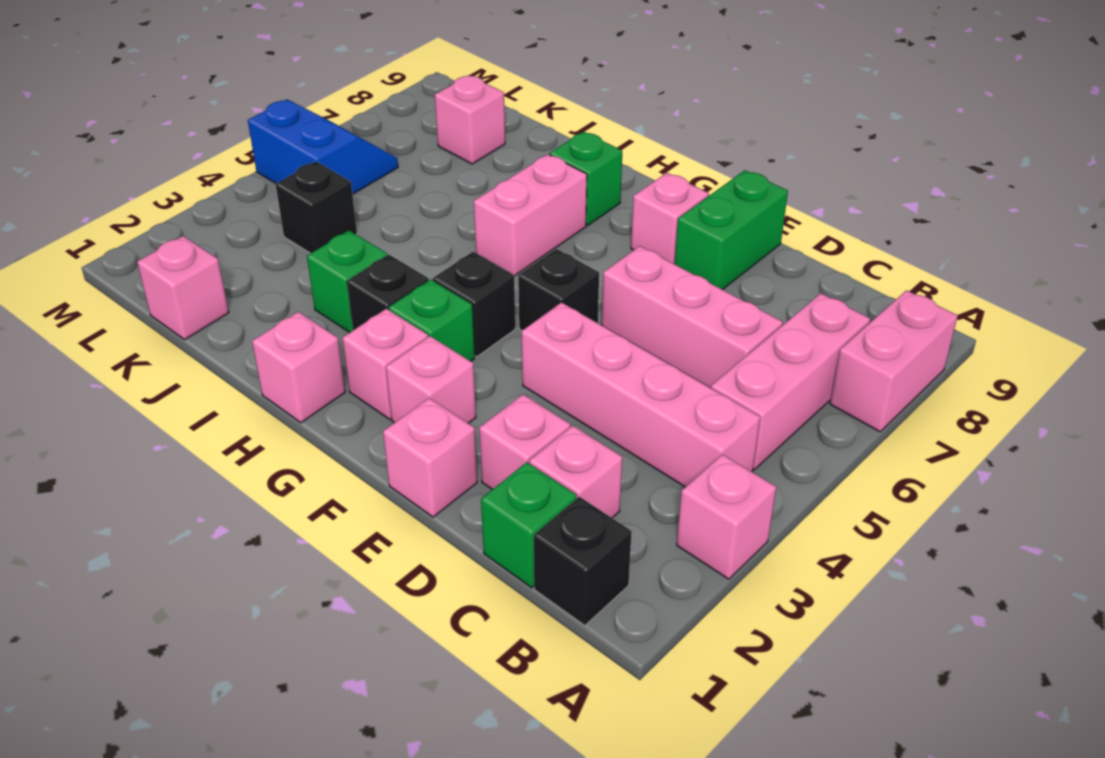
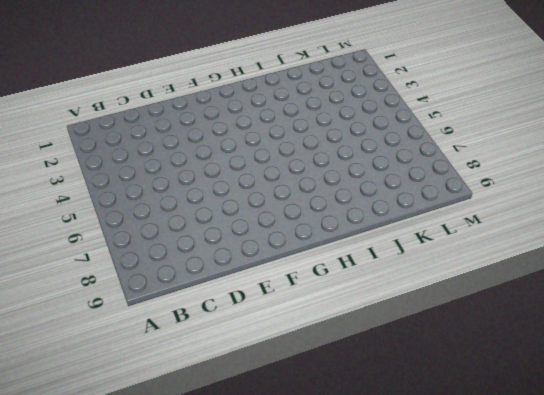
none -> pink 1x1 brick [677,454,776,579]
none -> pink 1x2 brick [830,290,958,432]
none -> black 1x1 brick [534,497,632,626]

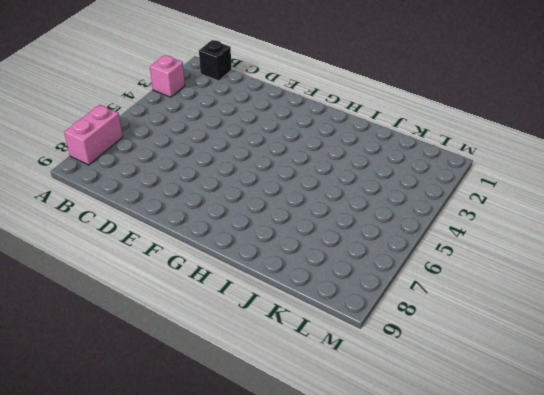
none -> pink 1x4 brick [522,302,760,487]
none -> pink 1x3 brick [711,294,870,470]
none -> green 1x1 brick [481,462,577,588]

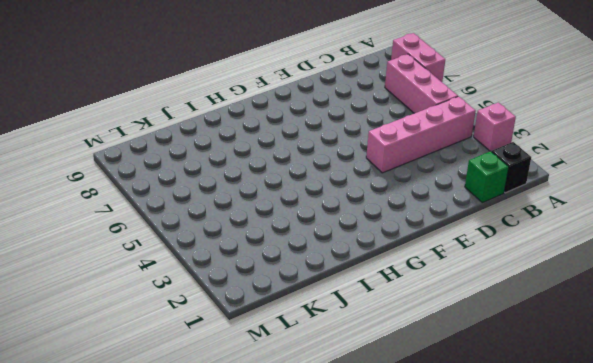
none -> pink 1x1 brick [529,426,622,518]
none -> pink 1x3 brick [602,246,783,388]
none -> pink 1x1 brick [479,394,570,489]

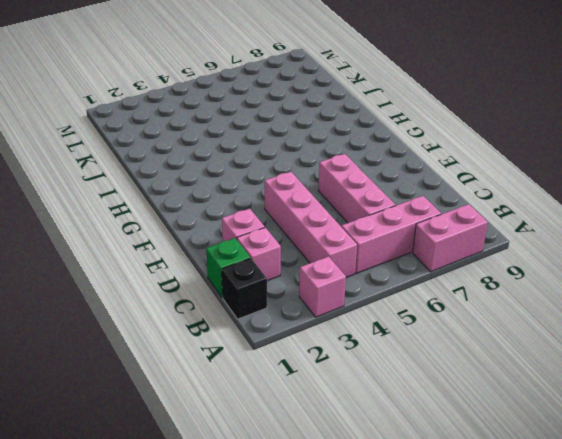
none -> pink 1x1 brick [383,398,477,517]
none -> green 1x2 brick [675,170,788,290]
none -> pink 1x1 brick [386,336,476,423]

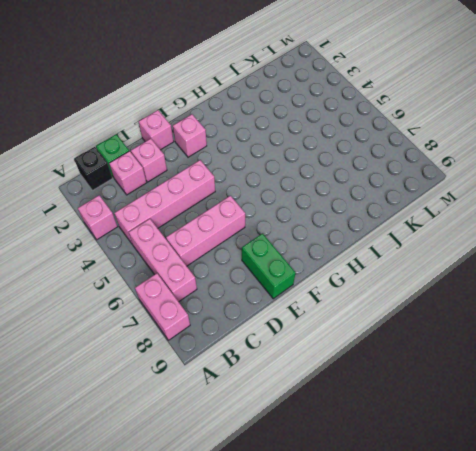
none -> black 1x1 brick [518,249,599,330]
none -> pink 1x1 brick [631,173,709,264]
none -> pink 1x1 brick [342,309,428,419]

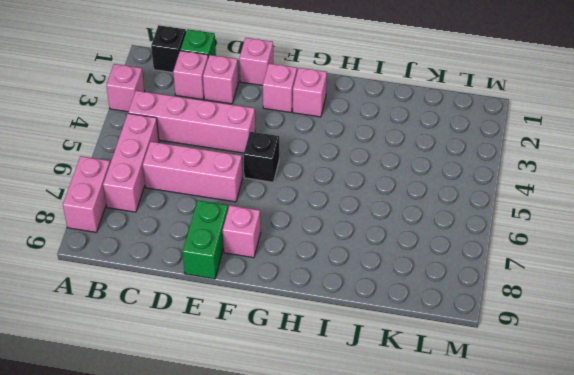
none -> green 1x1 brick [389,279,475,361]
none -> black 1x1 brick [433,252,515,357]
none -> pink 1x1 brick [252,312,345,423]

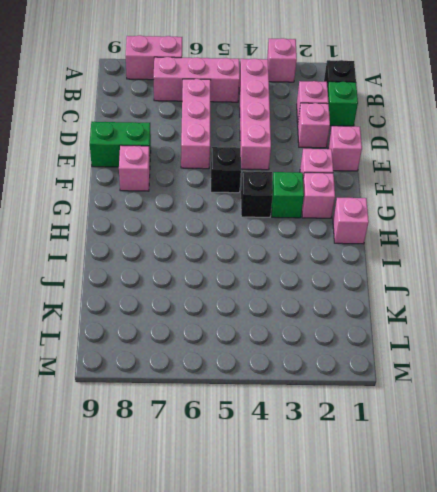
none -> black 1x1 brick [347,255,429,330]
none -> pink 1x2 brick [474,154,587,276]
none -> green 1x1 brick [550,132,622,226]

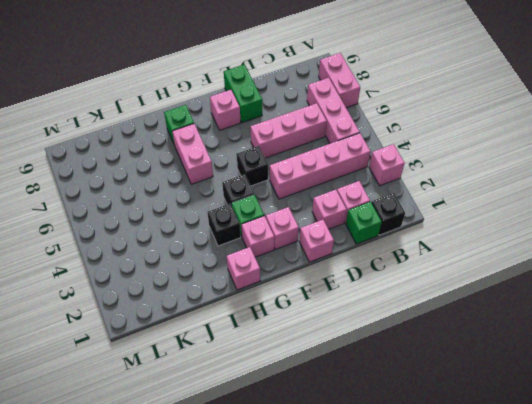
none -> green 1x1 brick [307,231,387,332]
none -> pink 1x1 brick [137,236,229,340]
none -> black 1x1 brick [276,161,357,253]

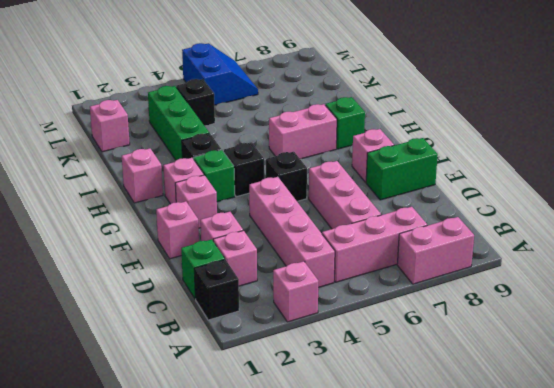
green 1x3 brick [148,86,209,160] -> green 1x1 brick [307,231,387,332]
none -> pink 1x1 brick [435,75,505,164]

